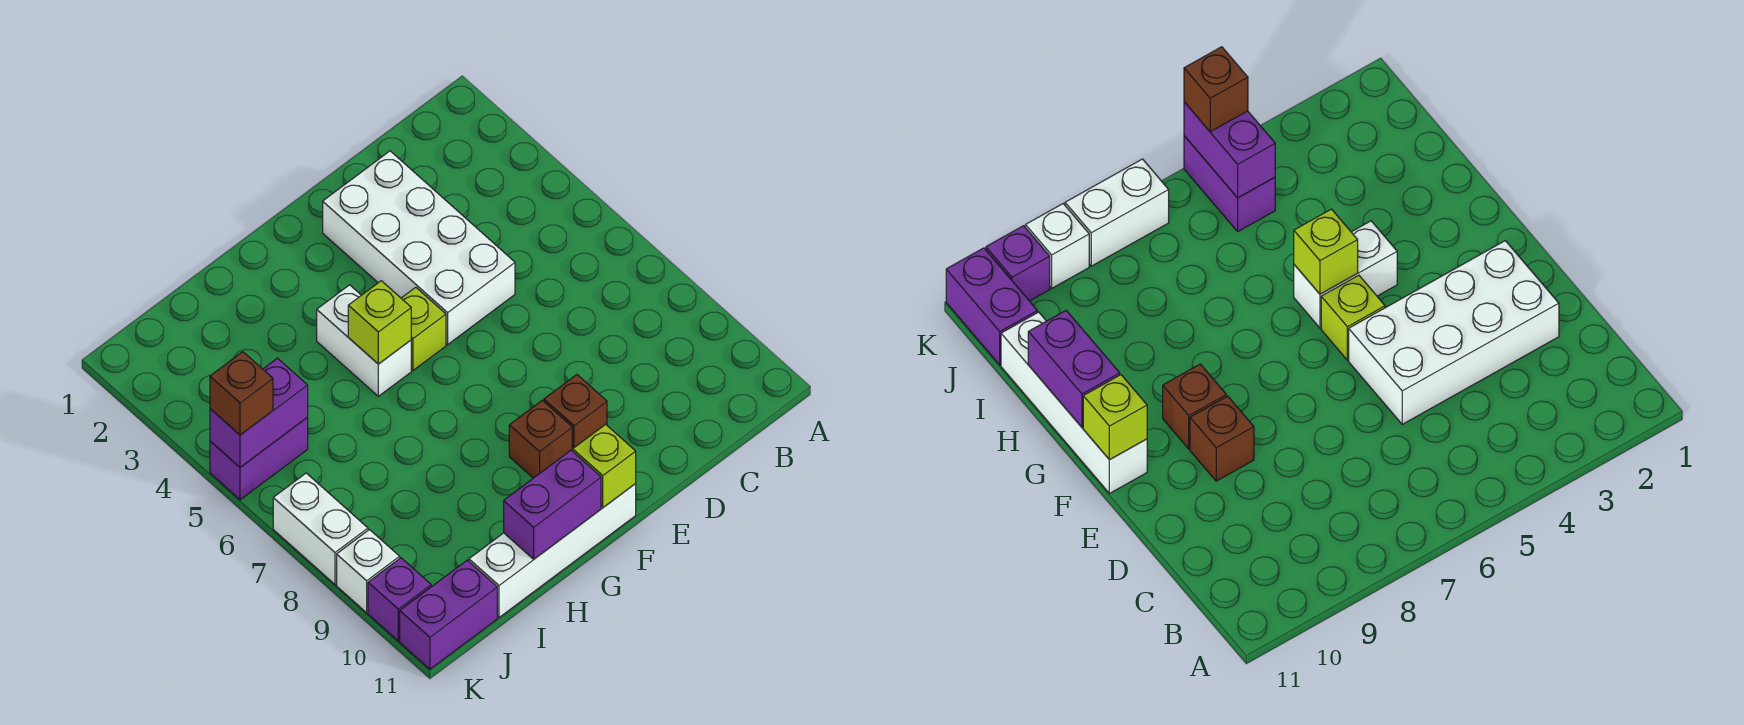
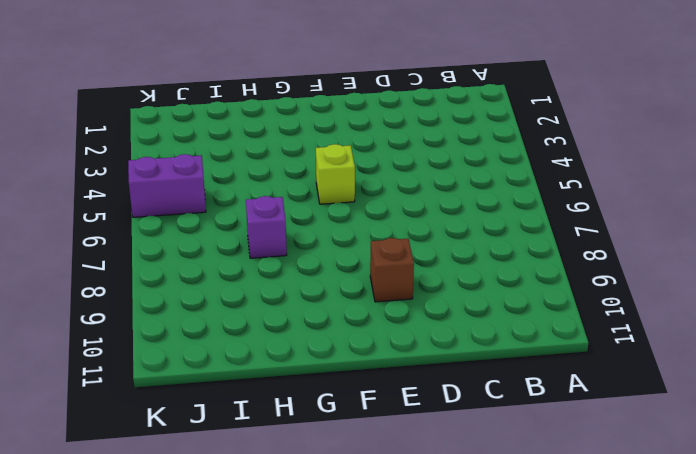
purple 1x1 brick [246,196,287,258] -> purple 1x1 brick moved to [368,558,431,641]
none -> white 2x4 brick [323,151,515,345]
none -> brown 1x1 brick [509,400,572,478]
none -> white 1x4 brick [469,484,636,617]

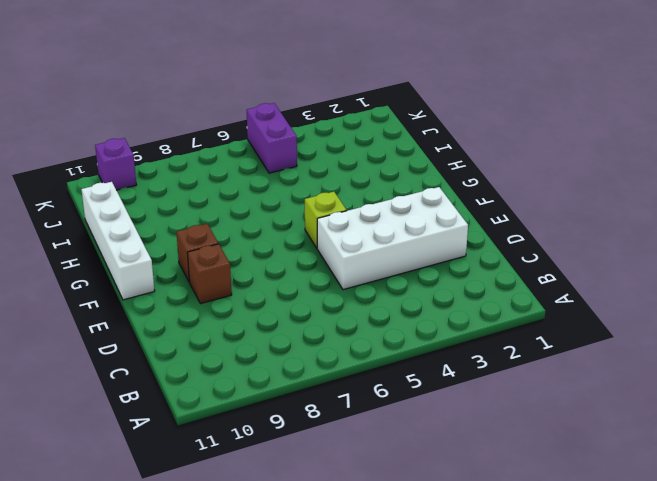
none -> white 1x2 brick [317,285,411,396]
none -> purple 1x2 brick [400,560,497,669]
none -> white 1x2 brick [273,473,368,584]

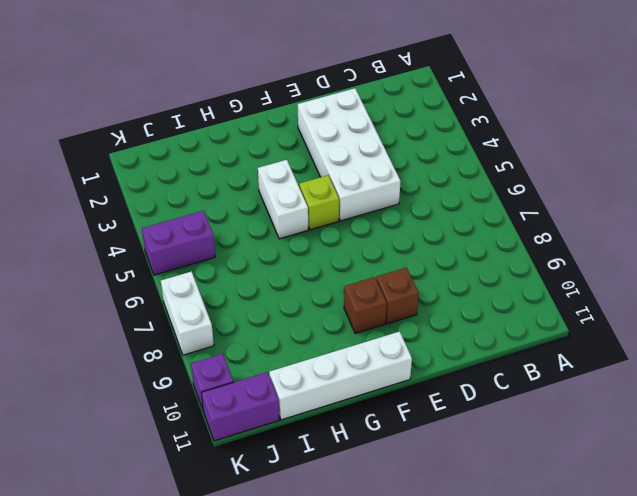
none -> white 1x1 brick [337,530,400,613]
none -> lime 1x1 brick [573,424,636,508]
none -> lime 1x1 brick [348,281,411,364]

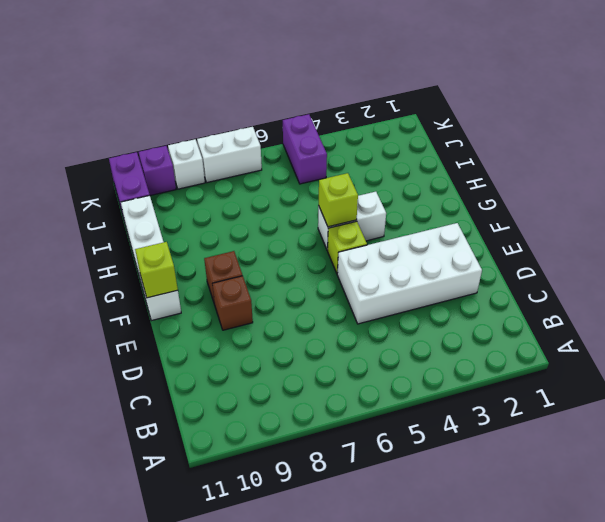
none -> purple 1x2 brick [504,450,601,559]
none -> purple 1x2 brick [210,358,308,467]
none -> brown 1x1 brick [210,352,273,435]

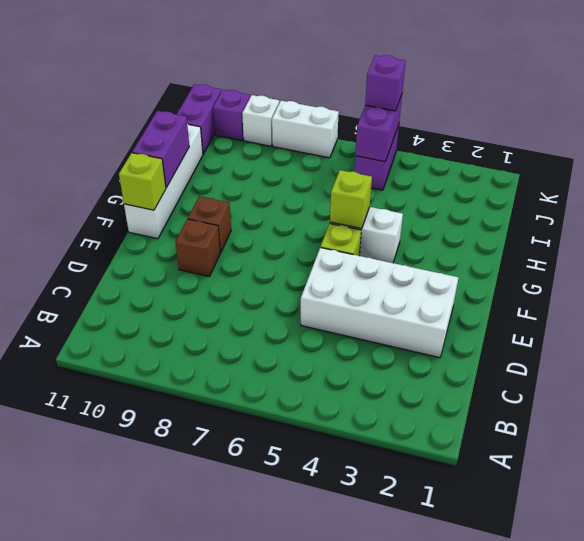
purple 1x1 brick [365,55,405,111] -> brown 1x1 brick [210,352,273,435]

